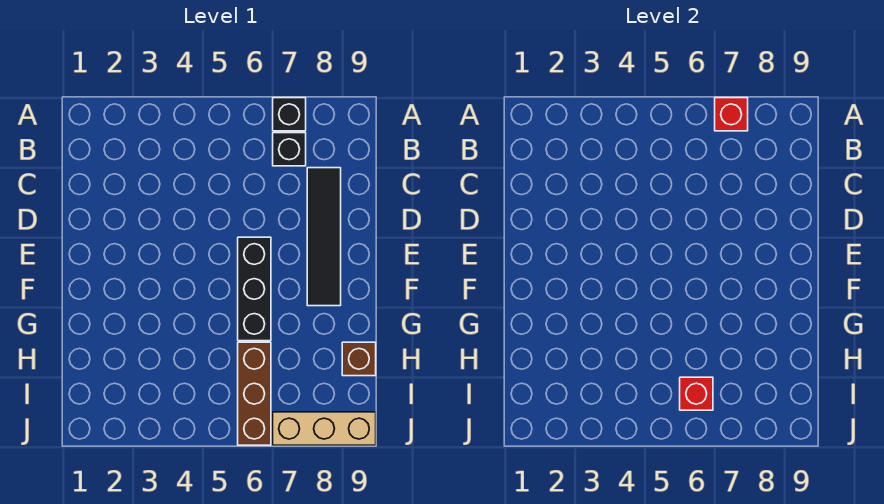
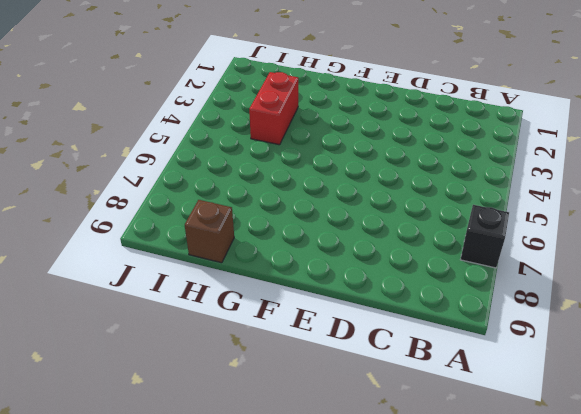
red 1x2 brick [249,72,298,145] -> none
none -> black 1x1 brick [273,133,306,166]
none -> black 1x4 tile [307,168,341,306]

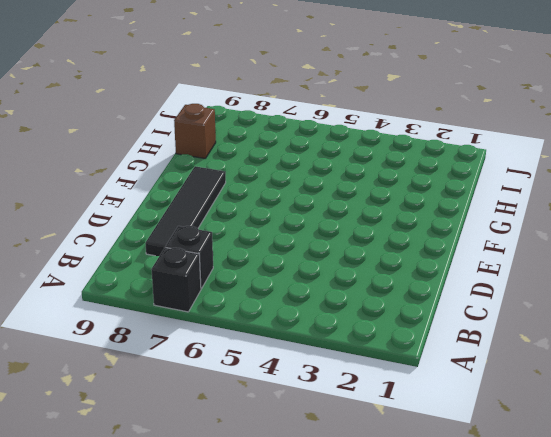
none -> black 1x3 brick [238,237,271,341]
none -> brown 1x3 brick [238,342,271,445]

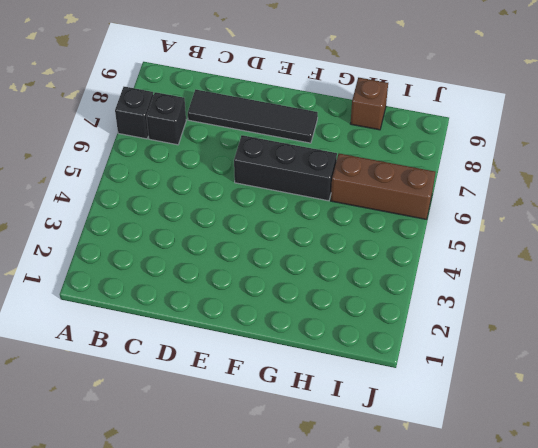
none -> tan 1x3 brick [273,412,376,445]
none -> red 1x1 brick [715,98,748,131]

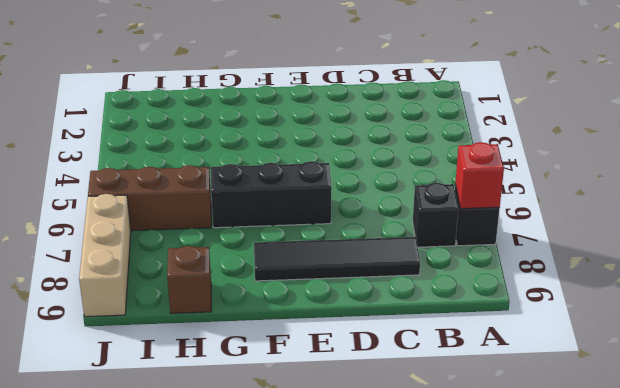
none -> red 1x1 brick [680,377,713,410]

